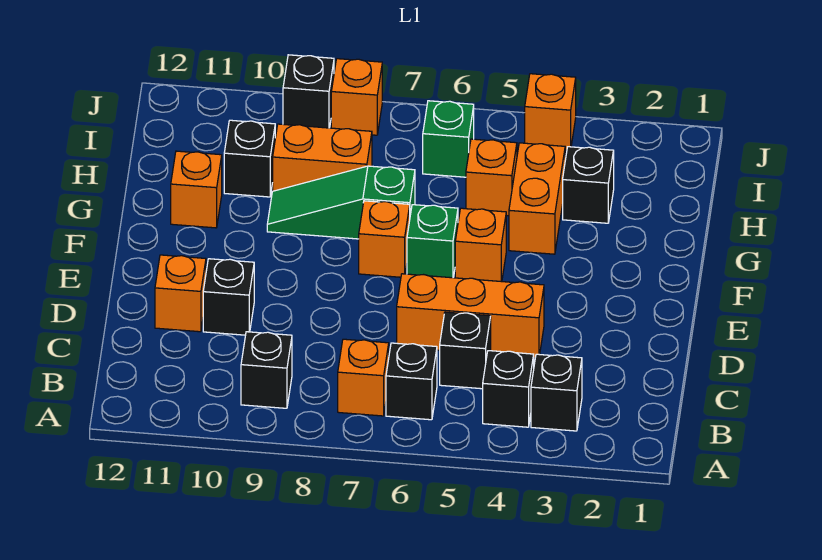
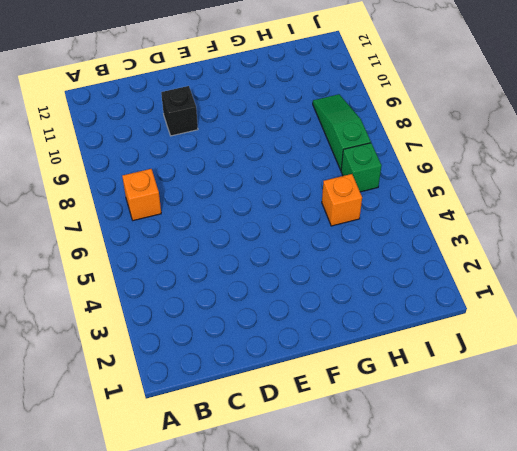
green 1x3 slope [313,94,371,170] -> green 1x3 slope moved to [267,166,415,239]
none -> black 1x1 brick [531,354,582,431]
none -> black 1x1 brick [483,351,534,427]
none -> black 1x1 brick [386,343,437,420]

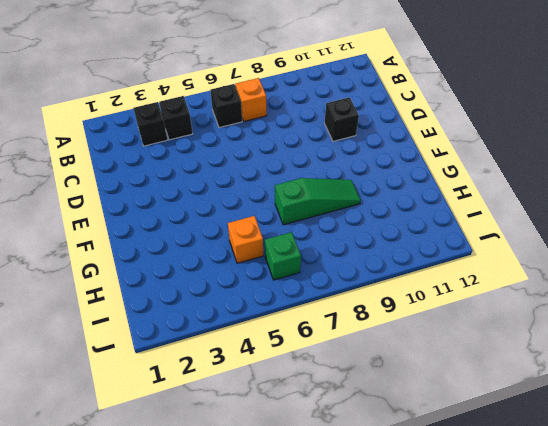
none -> black 1x1 brick [241,332,292,408]
none -> black 1x1 brick [440,312,491,389]
none -> orange 1x3 brick [397,274,544,358]

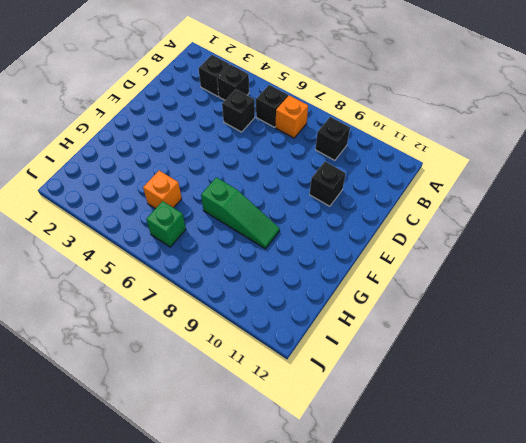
none -> orange 1x3 brick [397,274,544,358]
none -> orange 1x1 brick [155,255,206,332]
none -> orange 1x1 brick [455,208,506,282]

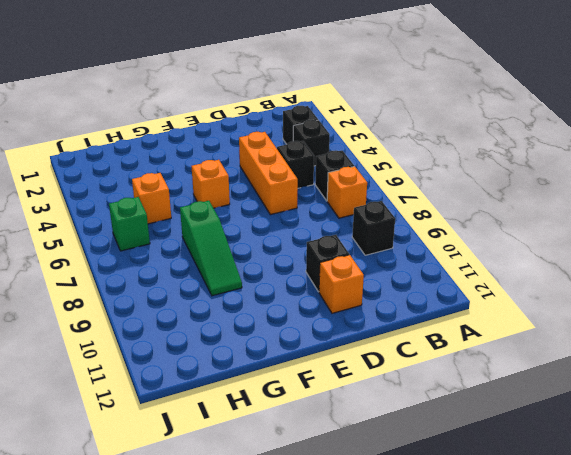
none -> green 1x1 brick [407,205,458,278]
none -> orange 1x1 brick [359,201,410,277]
none -> orange 1x2 brick [509,143,565,254]

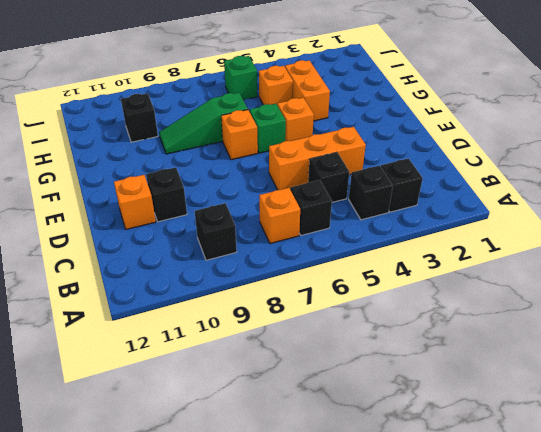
none -> orange 1x1 brick [171,151,222,228]
none -> black 1x1 brick [563,147,614,223]
none -> orange 1x2 brick [273,124,372,191]

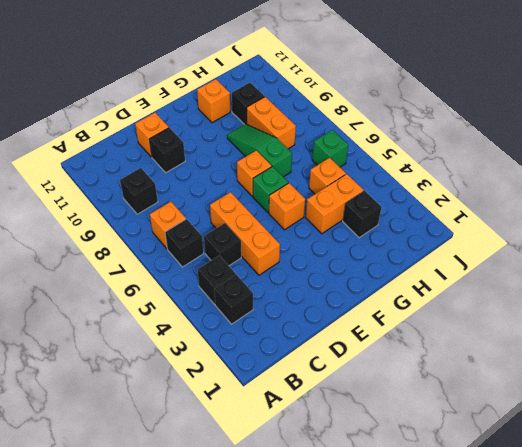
none -> orange 1x1 brick [525,74,576,150]
none -> orange 1x1 brick [331,59,382,135]
none -> black 1x1 brick [283,55,334,128]

